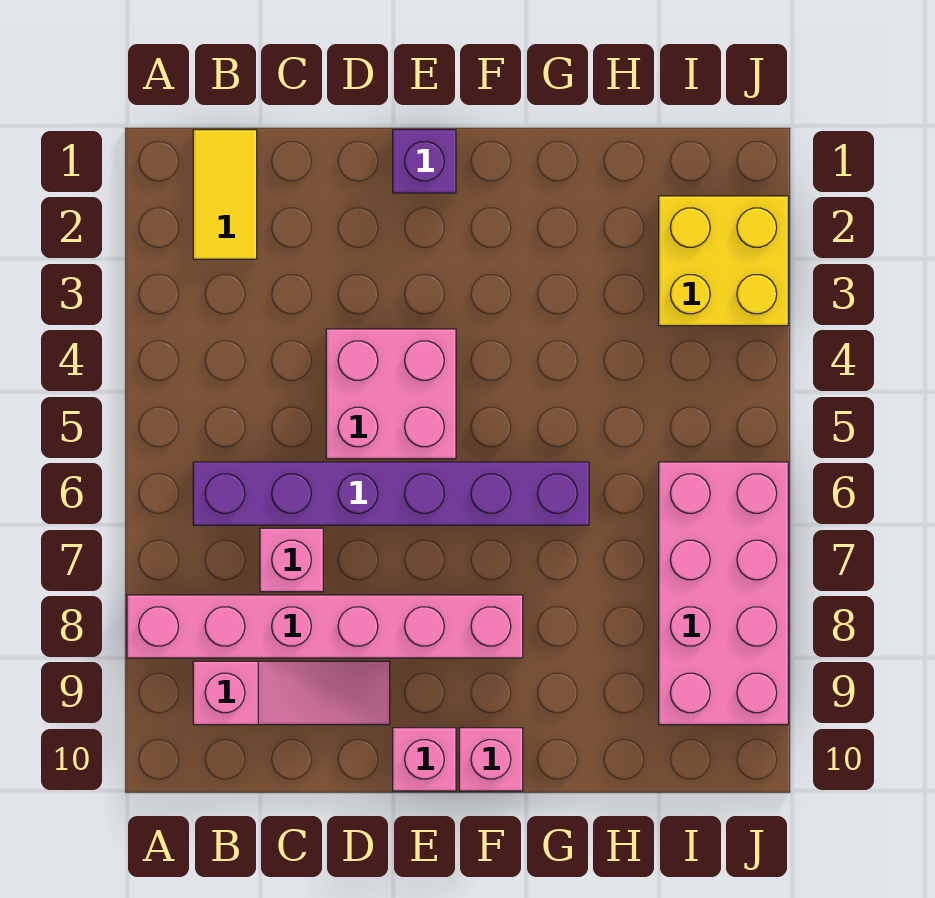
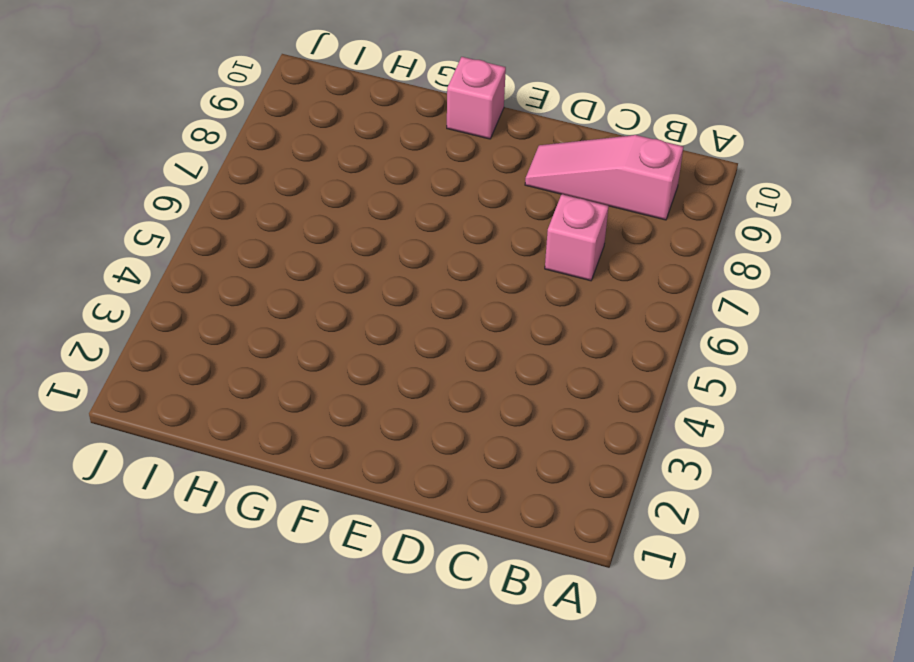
none -> pink 1x6 brick [127,595,523,658]
none -> yellow 1x2 tile [193,130,257,259]

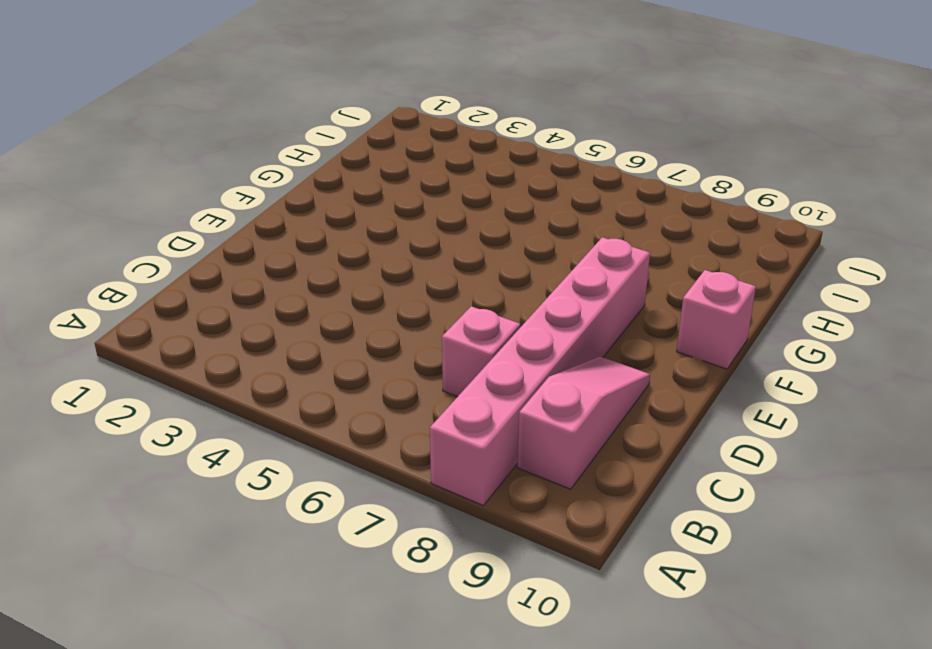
none -> yellow 1x2 tile [193,130,257,259]
none -> purple 1x6 brick [193,462,589,525]

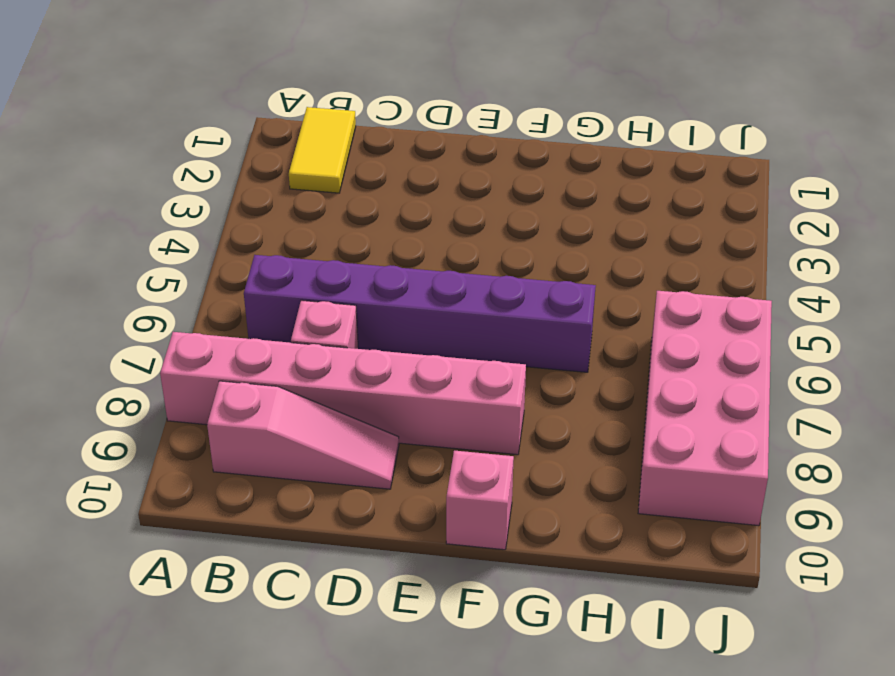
none -> pink 2x2 brick [326,329,456,459]
none -> purple 1x1 brick [393,130,456,193]

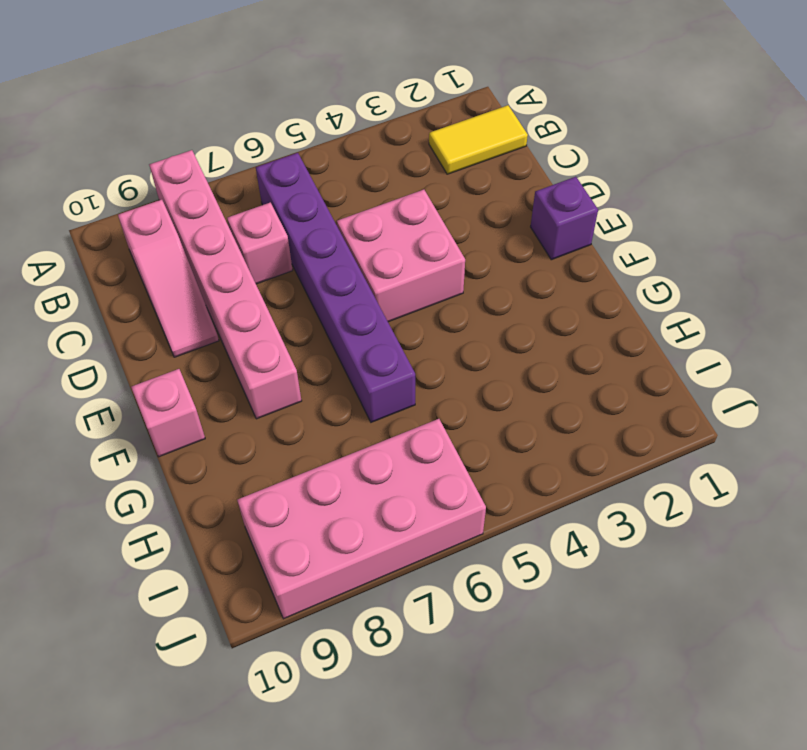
none -> pink 1x1 brick [393,728,456,791]
none -> yellow 2x2 brick [659,196,788,326]

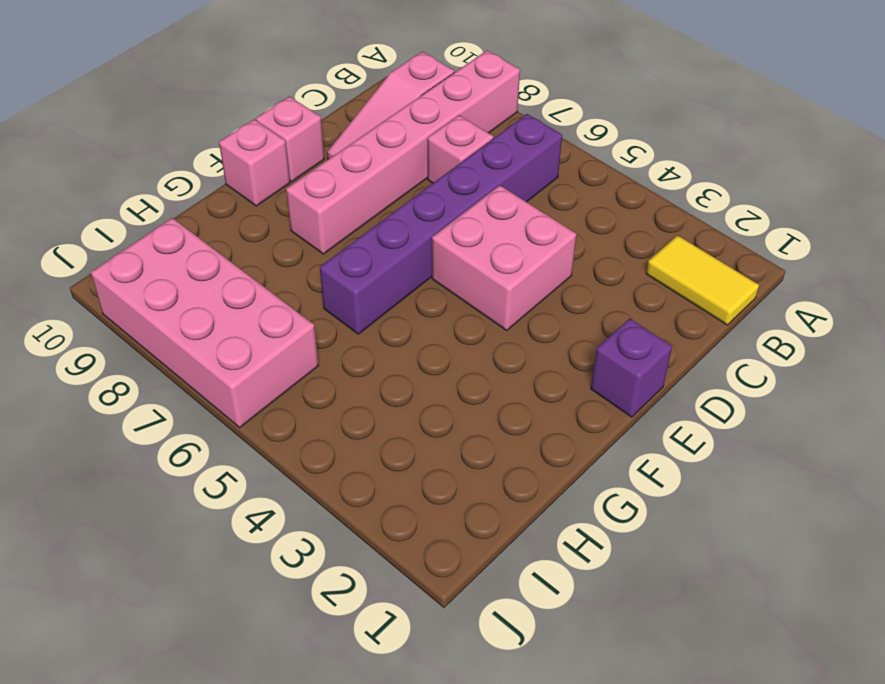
none -> yellow 2x2 brick [659,196,788,326]

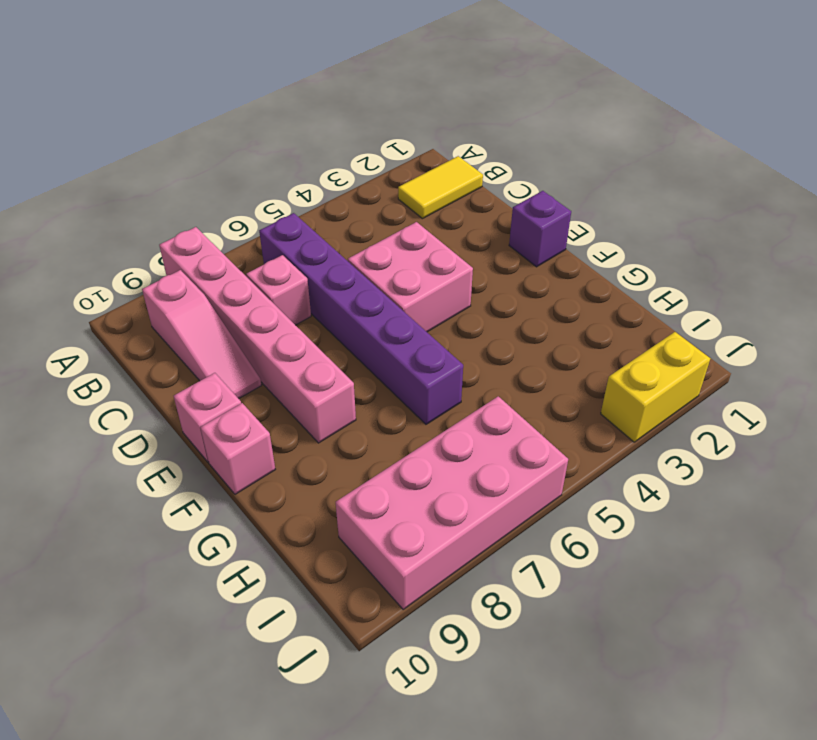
yellow 1x2 brick [601,332,710,442] -> yellow 2x2 brick [659,196,788,326]

